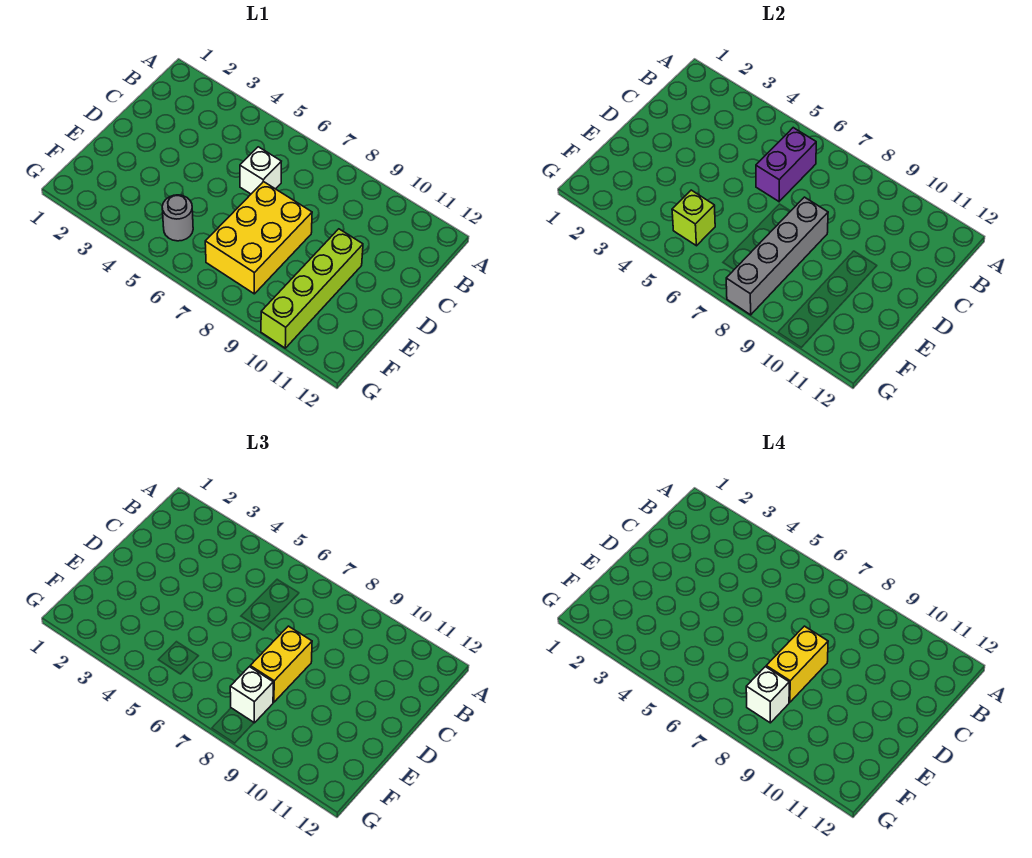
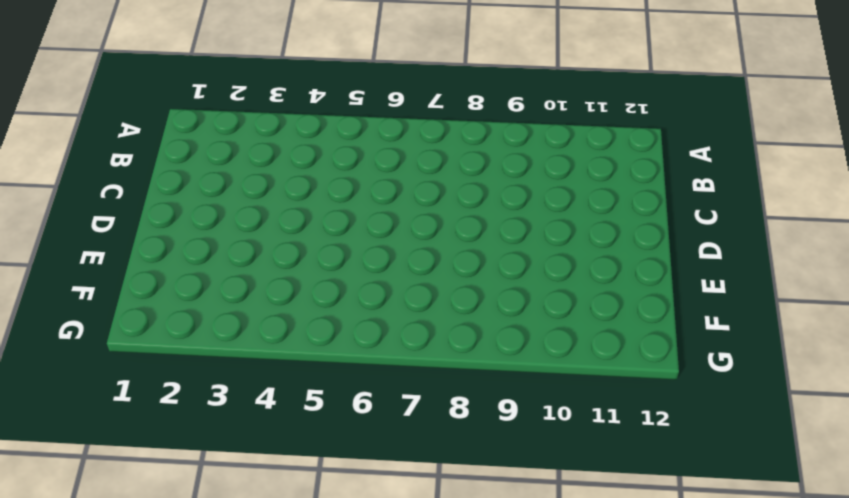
none -> white 1x1 brick [240,147,281,194]
none -> yellow 2x3 brick [205,181,312,294]

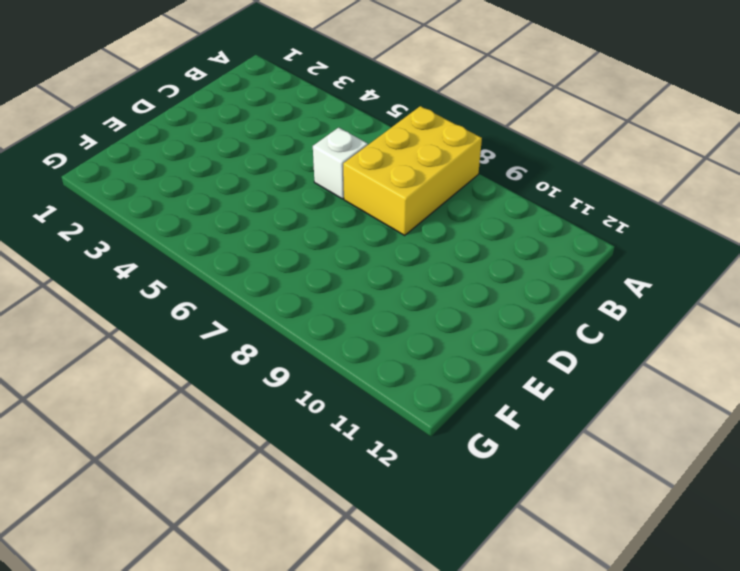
yellow 2x3 brick [343,106,482,235] -> yellow 2x3 brick moved to [205,181,312,294]
none -> lime 1x4 brick [261,229,363,348]
none -> grey 1x1 round brick [162,195,193,241]

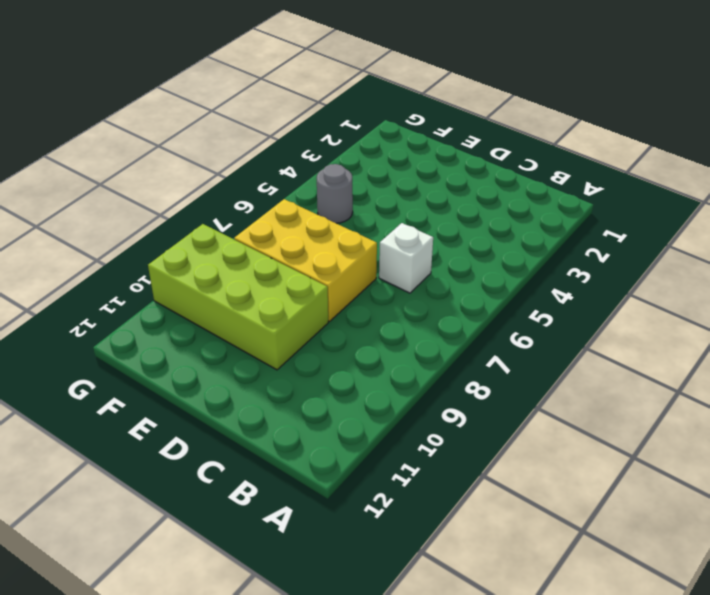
lime 2x4 brick [148,224,328,370] -> lime 1x4 brick [261,229,363,348]
none -> purple 1x2 brick [756,128,816,201]
none -> grey 1x4 brick [726,197,828,315]

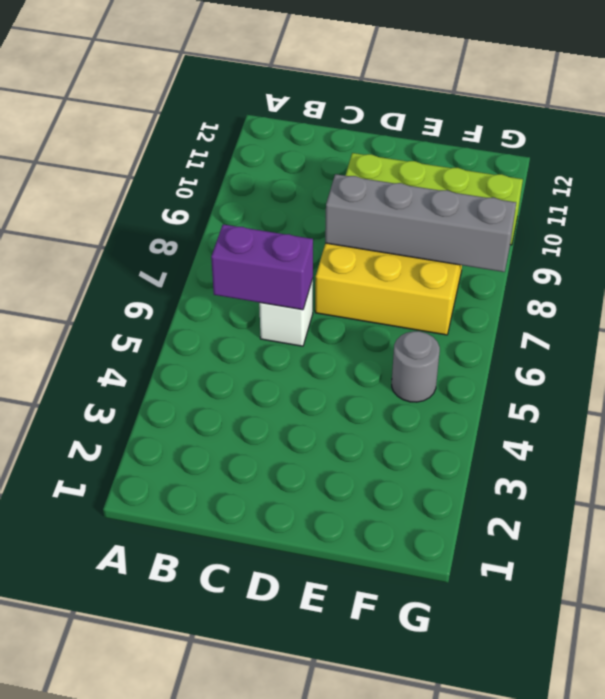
none -> lime 1x1 brick [672,190,715,246]
none -> yellow 1x2 brick [250,626,312,702]

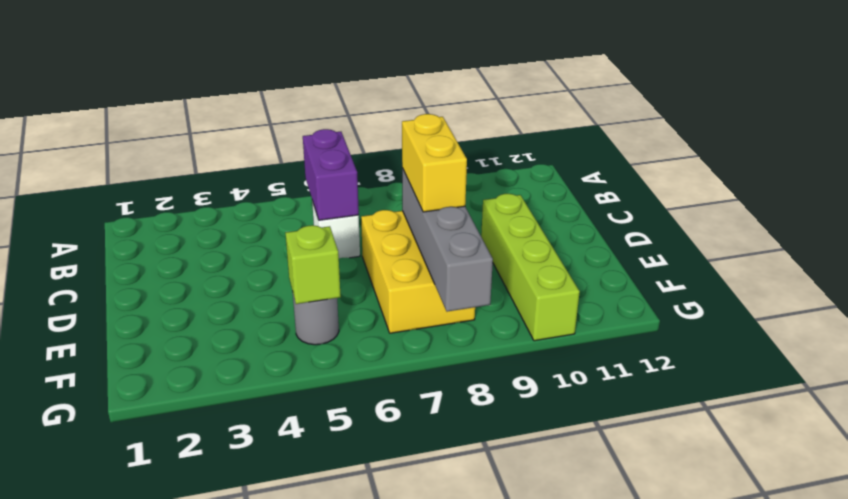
none -> white 1x1 brick [230,667,273,723]
none -> yellow 1x2 brick [766,626,828,702]

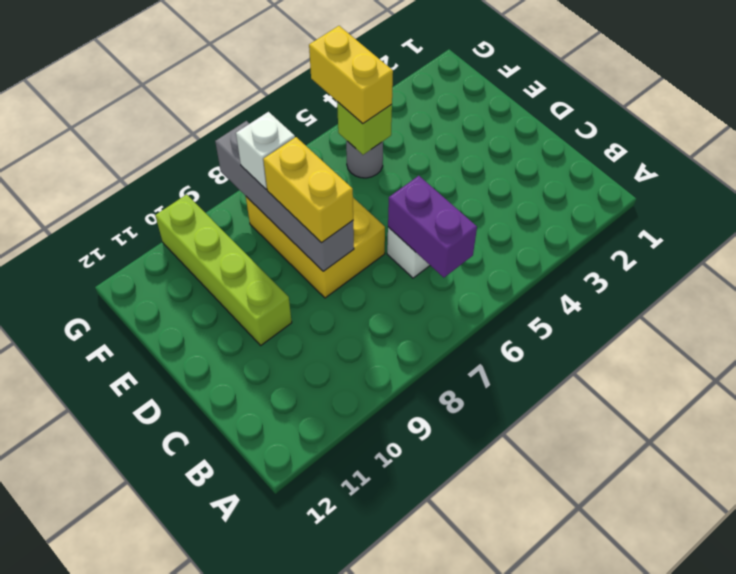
yellow 1x2 brick [309,26,393,124] -> yellow 1x2 brick moved to [766,626,828,702]
none -> white 1x1 brick [746,667,789,723]

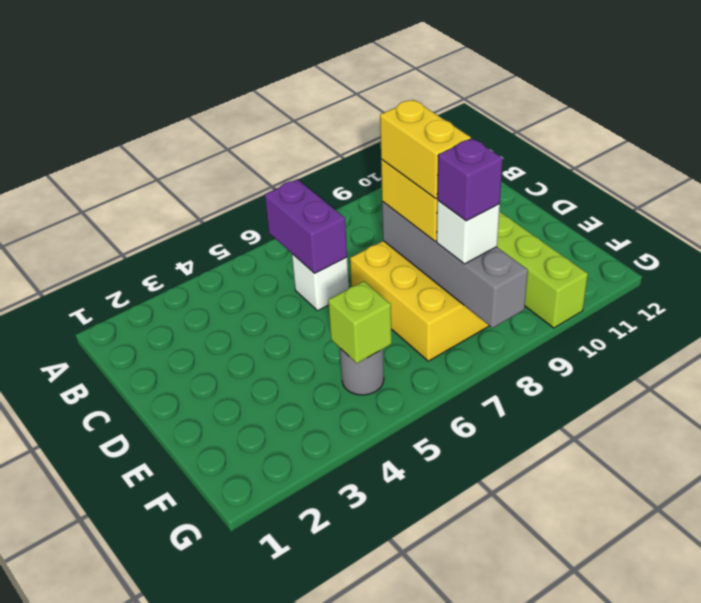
purple 1x1 brick [437,138,503,221] -> white 1x1 brick [746,667,789,723]

